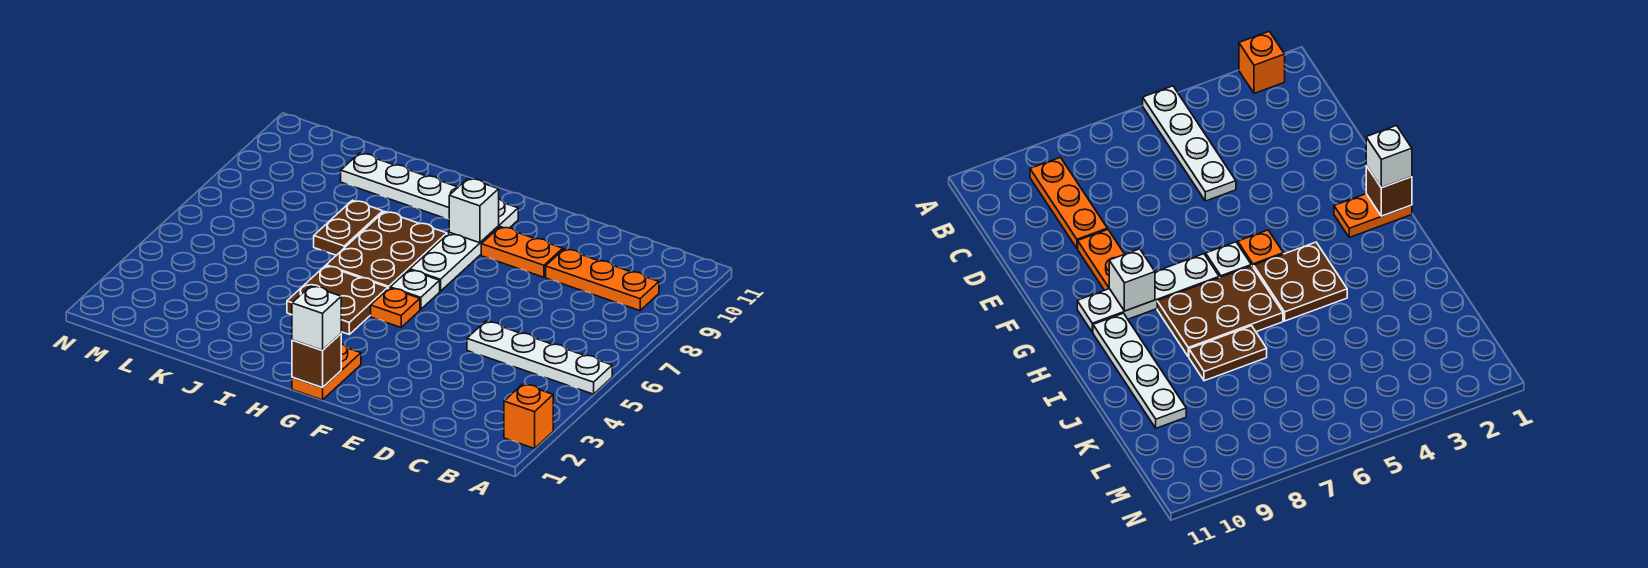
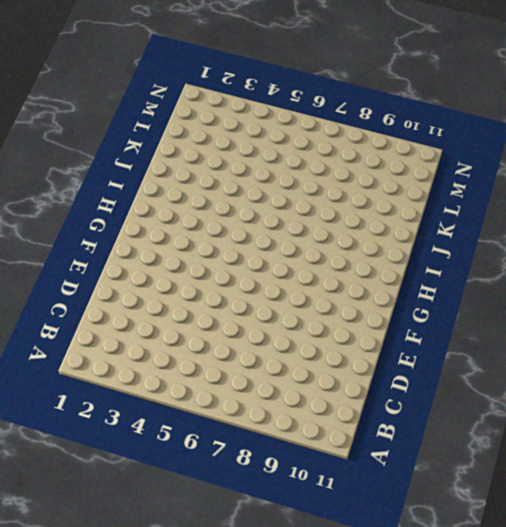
none -> orange 1x1 brick [504,384,553,448]
none -> white 1x4 plate [467,321,612,394]
none -> orange 1x3 plate [546,249,659,311]

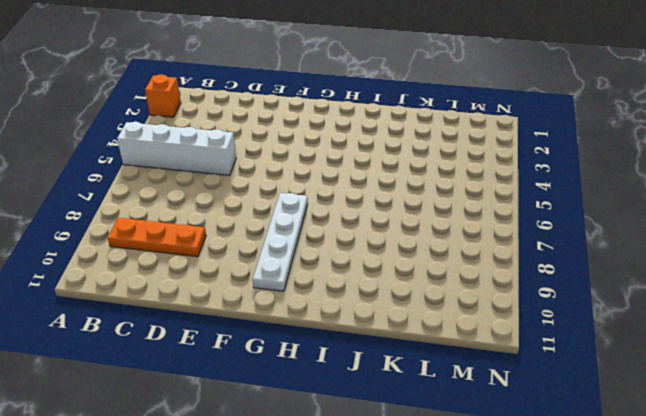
white 1x4 brick [117,122,236,175] -> white 1x4 plate [467,321,612,394]
none -> orange 1x2 plate [481,227,563,277]
none -> orange 1x2 plate [292,344,361,400]
none -> orange 1x1 plate [371,288,420,327]

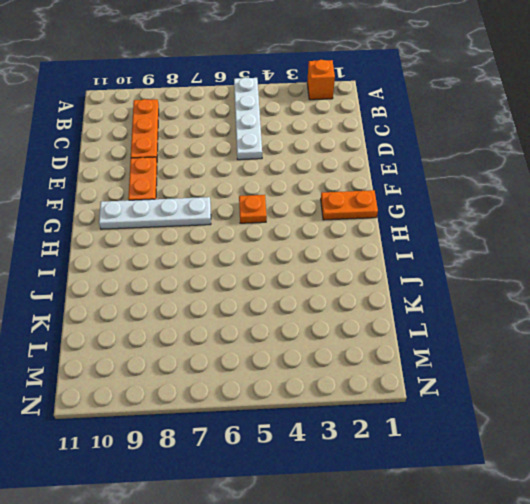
none -> white 1x1 plate [390,270,440,309]
none -> brown 2x2 plate [287,266,388,334]
none -> brown 2x3 plate [326,211,447,289]

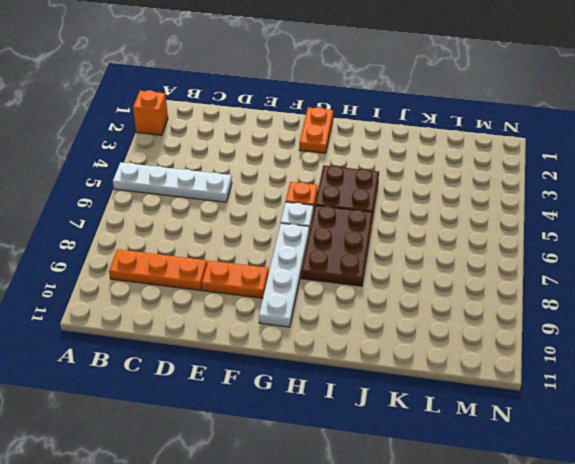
none -> white 1x4 plate [341,153,458,219]
none -> brown 1x2 plate [314,200,383,255]
none -> brown 1x1 brick [292,334,341,388]

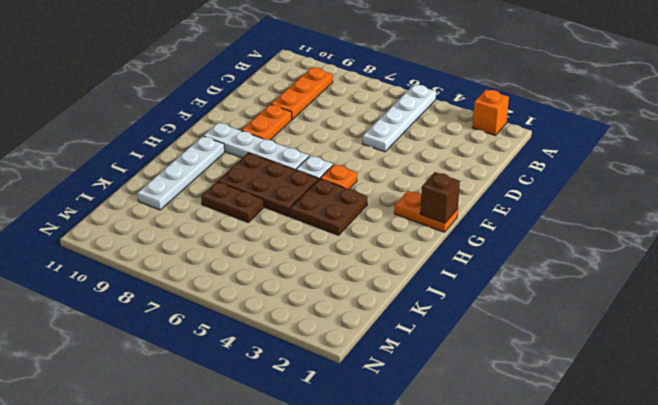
none -> white 1x1 brick [449,178,499,243]
none -> white 1x1 brick [292,286,341,350]

